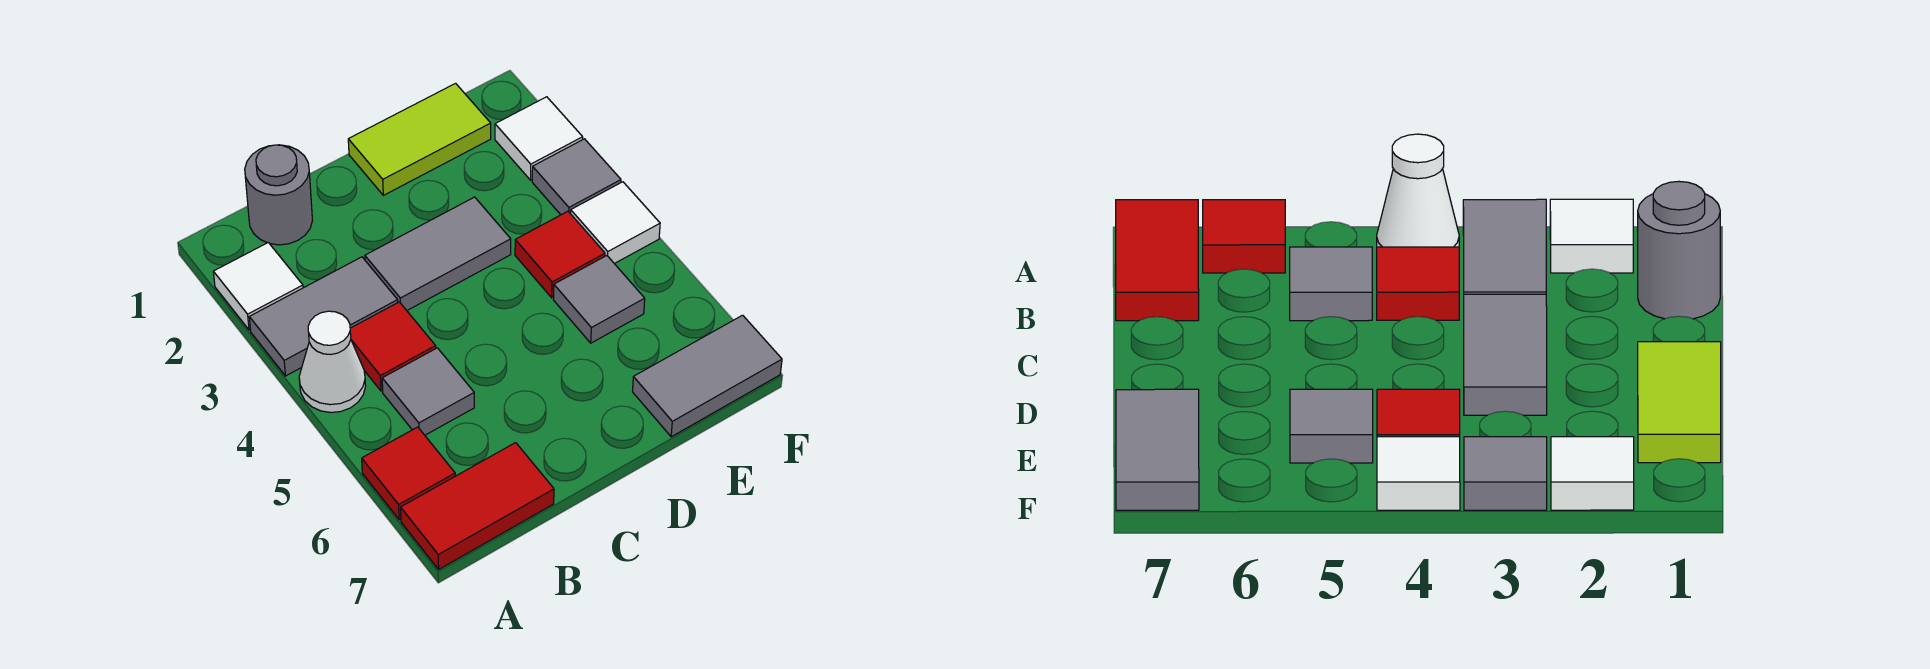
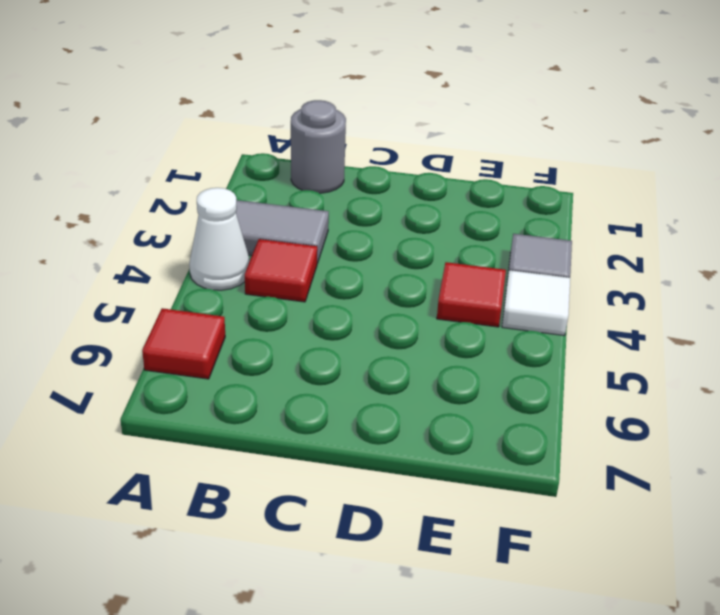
none -> white 1x1 tile [213,243,303,330]
none -> red 1x2 tile [401,443,554,569]
none -> grey 1x1 tile [382,348,474,435]

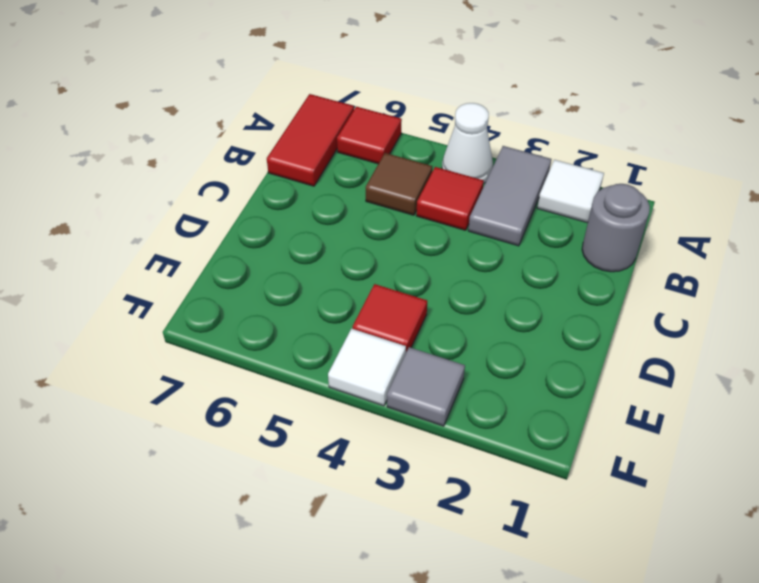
brown 1x1 tile [366,153,432,215] -> grey 1x1 tile [382,348,474,435]
none -> grey 1x2 tile [365,197,511,310]
none -> lime 1x2 tile [348,83,491,195]
none -> grey 1x1 tile [553,256,645,343]

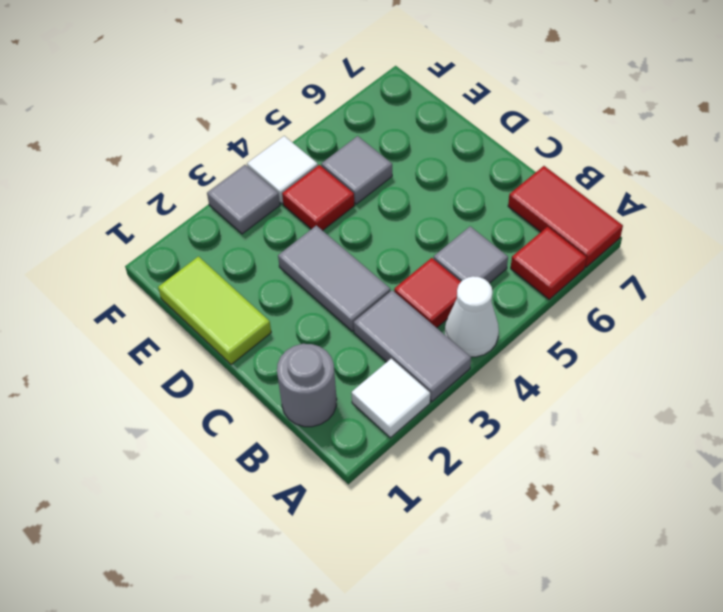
none -> grey 1x2 tile [633,315,782,437]
none -> white 1x1 tile [495,97,583,180]

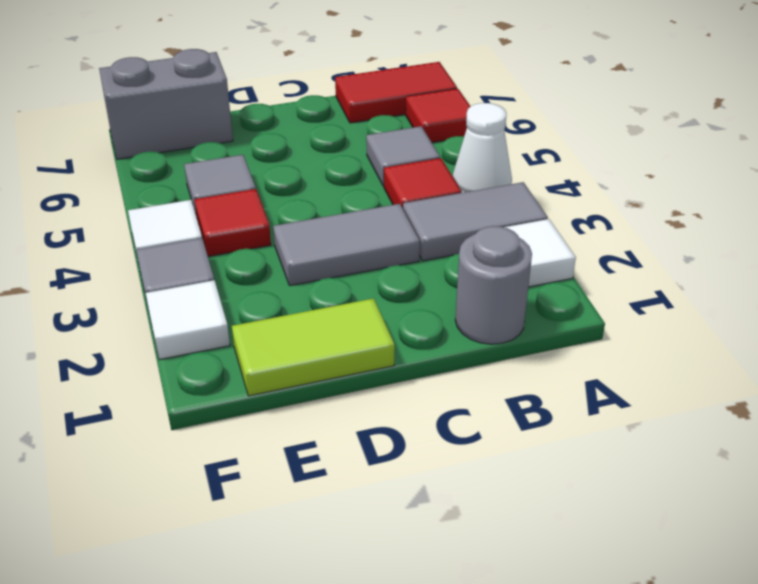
grey 1x2 brick [99,49,233,159] -> grey 1x2 tile [633,315,782,437]

